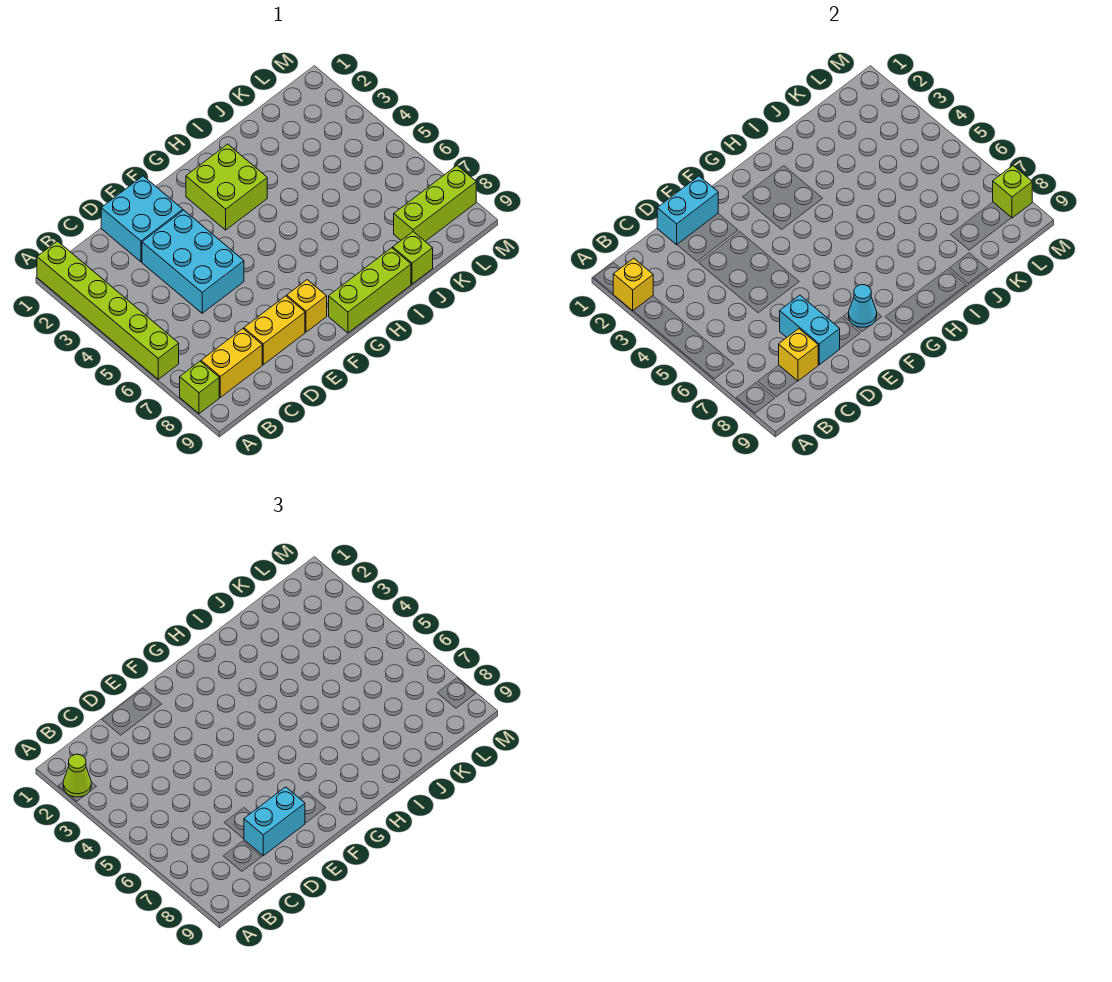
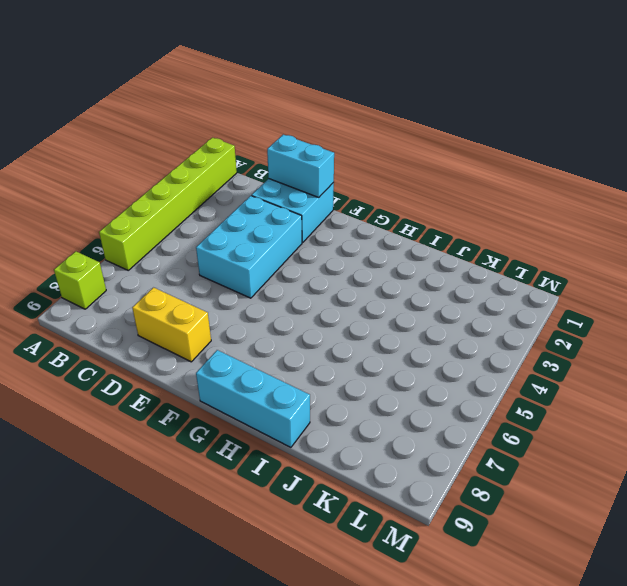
cyan 1x3 brick [196,350,310,447] -> lime 1x3 brick [329,248,411,333]
none -> yellow 1x2 brick [201,329,262,397]
none -> yellow 1x1 brick [287,280,327,332]
none -> lime 2x2 brick [186,144,267,230]

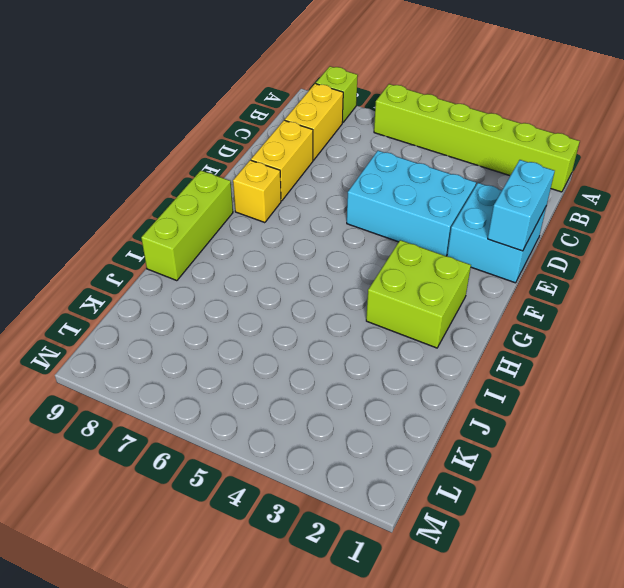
none -> lime 1x1 brick [393,232,433,284]
none -> lime 1x3 brick [394,166,476,241]
none -> yellow 1x1 brick [613,258,653,311]

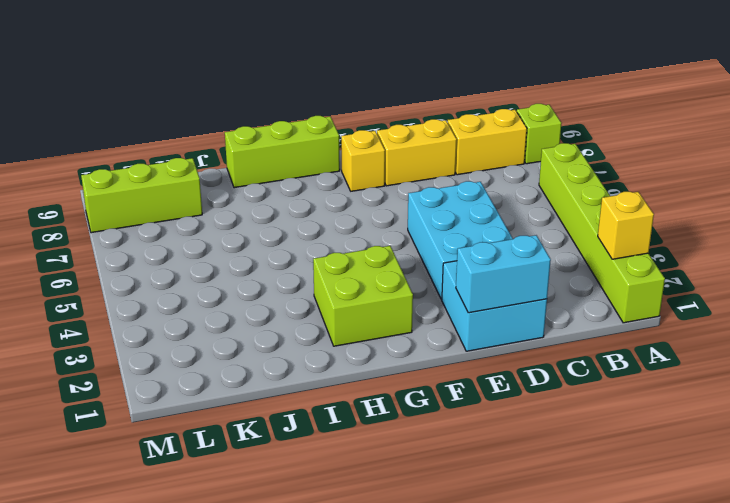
none -> lime 1x1 brick [393,232,433,284]
none -> yellow 1x1 brick [779,329,818,381]
none -> cyan 1x2 brick [780,295,840,365]

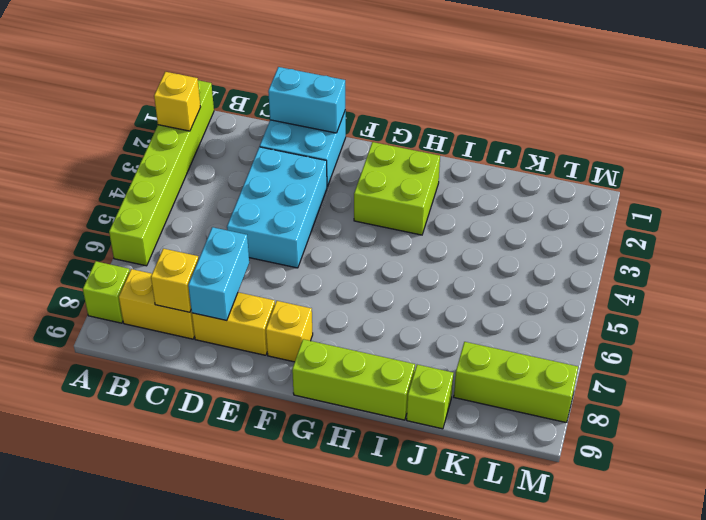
none -> cyan 1x1 cone [849,285,877,327]
none -> lime 1x1 brick [993,166,1032,218]
none -> lime 1x1 cone [63,754,91,797]

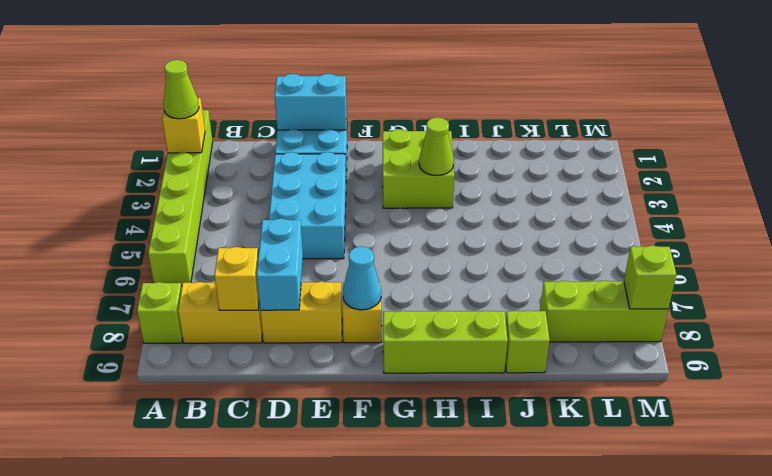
lime 1x1 cone [419,117,454,175] -> none
none -> cyan 1x2 brick [244,787,305,856]

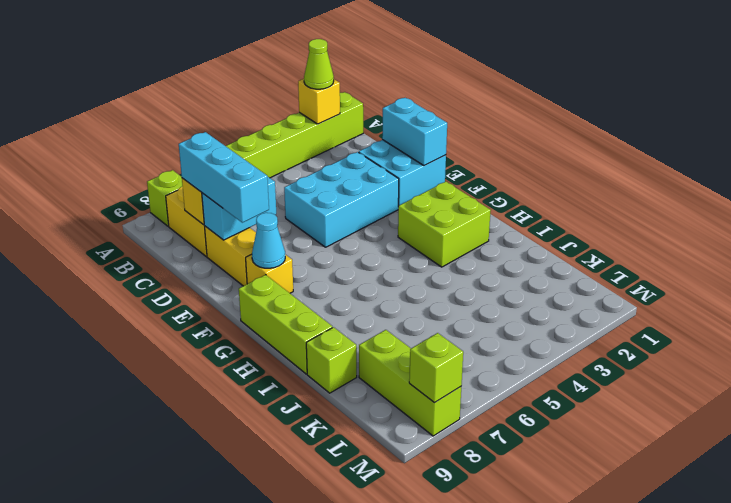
cyan 1x3 brick [179,132,269,223] -> cyan 1x2 brick [244,787,305,856]

